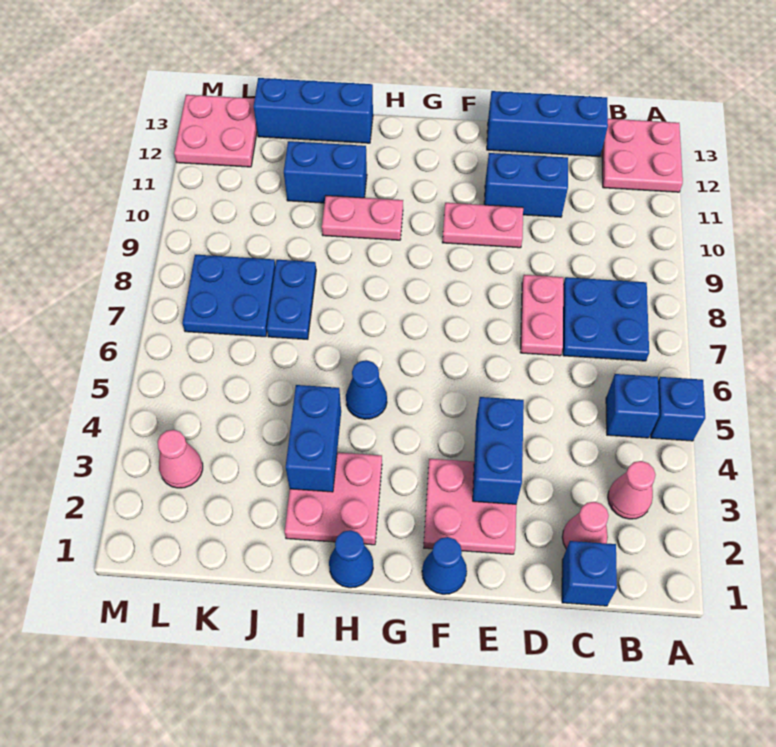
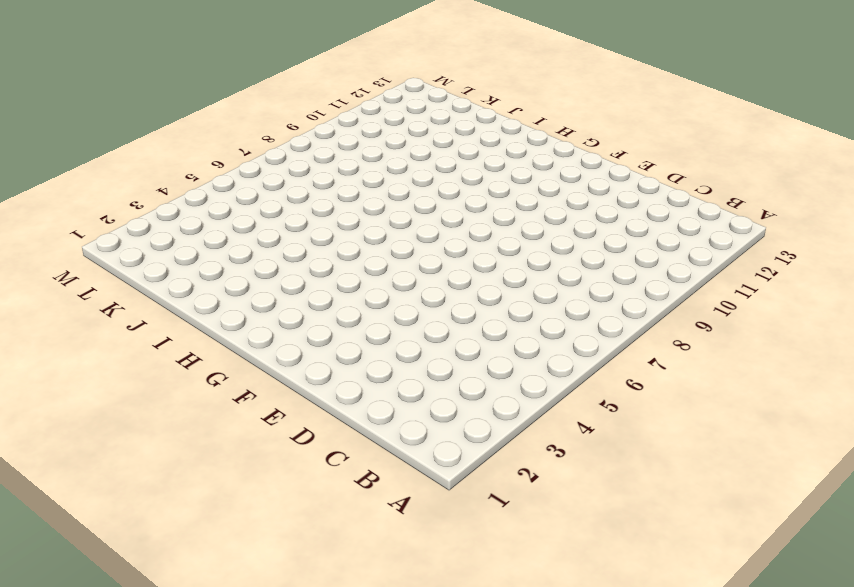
none -> blue 1x1 brick [651,377,705,441]
none -> pink 2x2 plate [602,119,683,192]
none -> pink 1x1 cone [608,461,656,519]

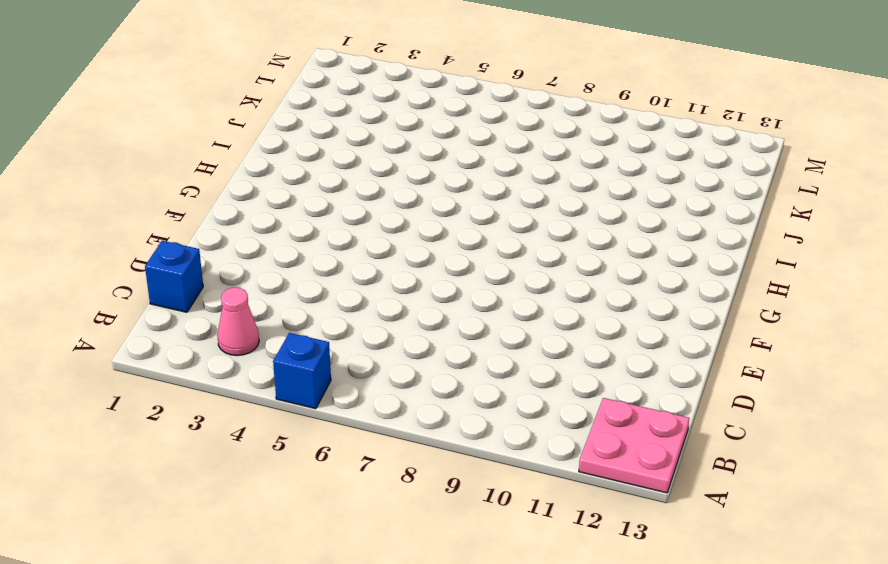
none -> blue 1x1 brick [606,374,659,438]
none -> blue 2x2 plate [563,277,649,361]
none -> pink 1x1 cone [562,502,609,549]

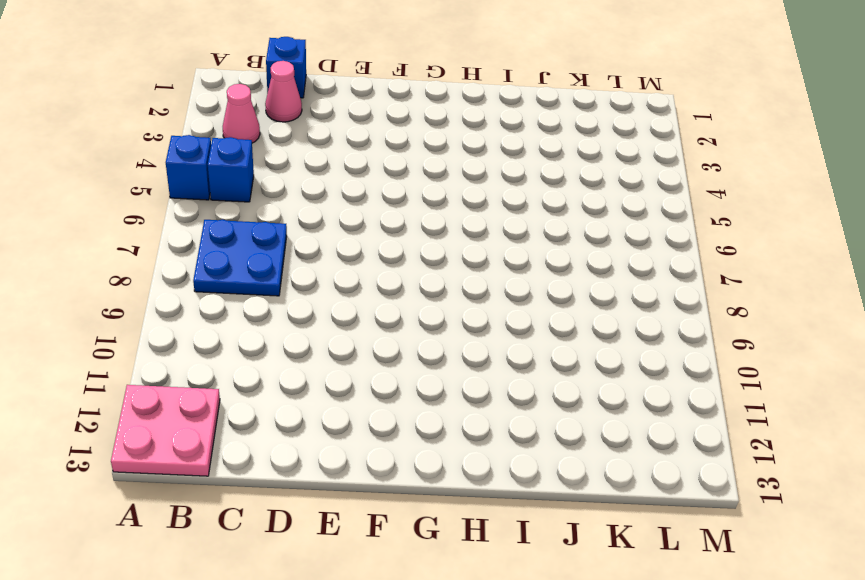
none -> blue 1x3 brick [487,91,608,157]
none -> pink 1x2 plate [520,275,563,356]
none -> blue 1x2 brick [484,153,568,217]

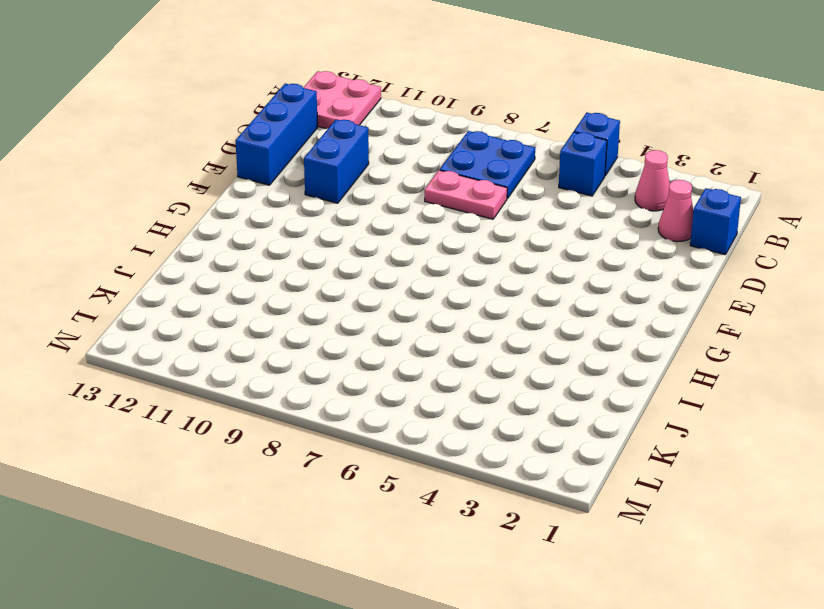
none -> pink 2x2 plate [424,459,516,554]
none -> pink 1x2 plate [442,203,523,248]
none -> blue 1x1 cone [422,537,467,594]

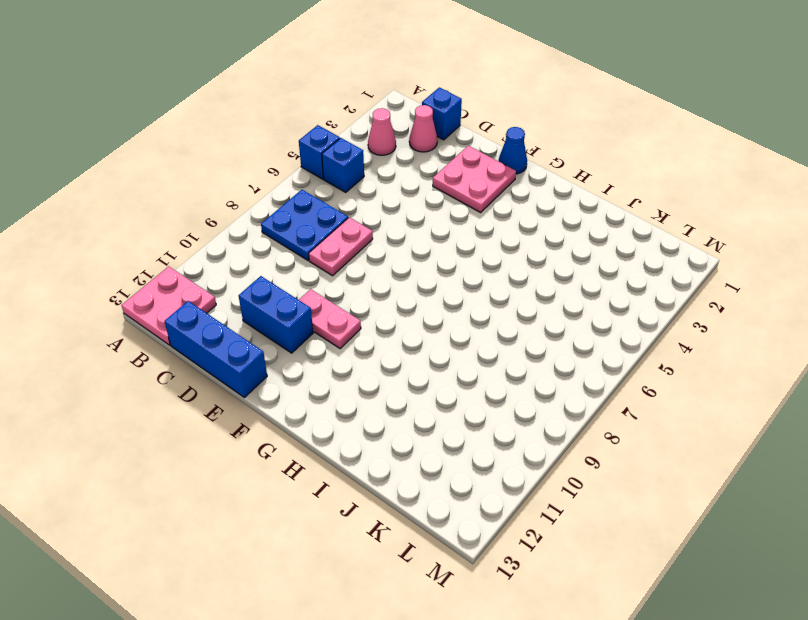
none -> blue 1x1 cone [329,530,373,588]
none -> pink 2x2 plate [285,452,382,545]
none -> blue 1x1 cone [346,360,387,419]

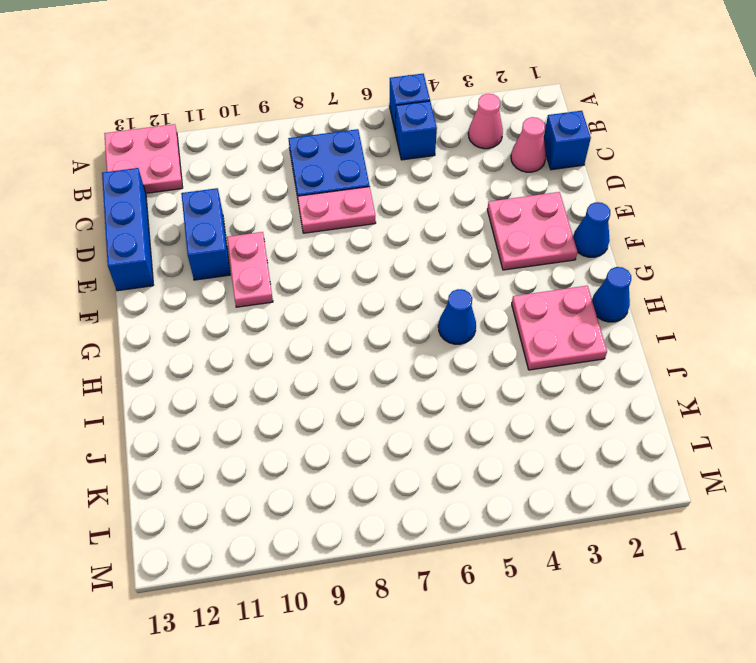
none -> pink 1x2 plate [322,196,403,240]
none -> blue 1x2 brick [284,141,367,203]
none -> blue 1x3 brick [253,78,373,143]

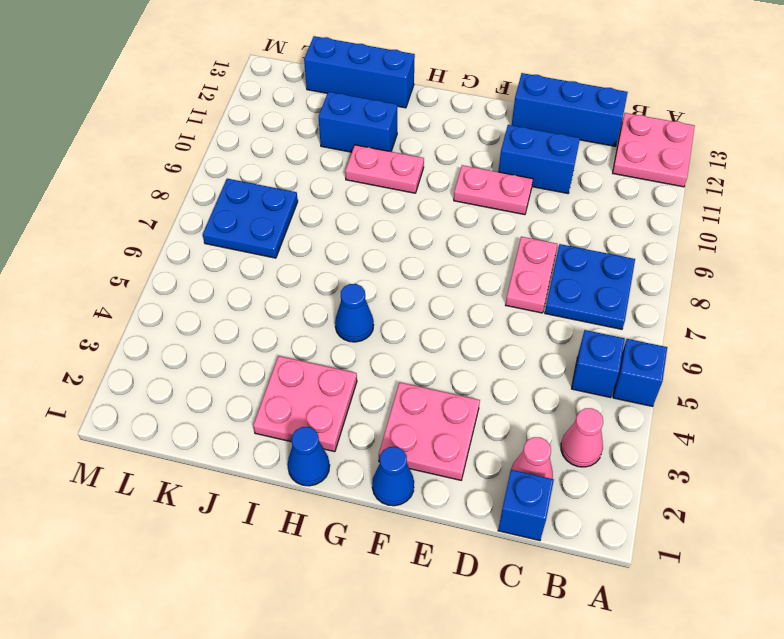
none -> blue 1x2 plate [267,260,316,339]
none -> pink 1x1 cone [158,430,203,488]
none -> pink 2x2 plate [174,95,257,167]

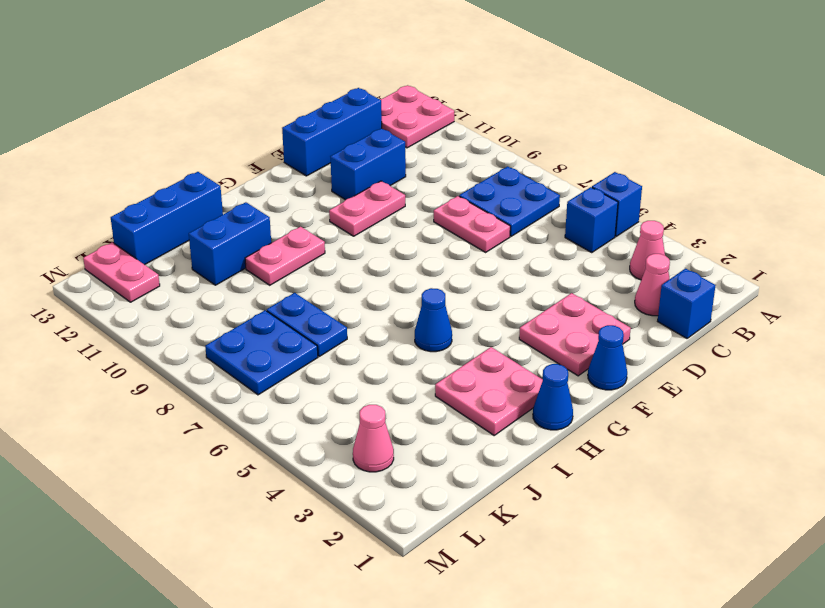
pink 1x2 plate [83,242,160,302] -> pink 2x2 plate [174,95,257,167]
none -> blue 1x2 brick [473,397,524,504]
none -> blue 1x2 brick [286,385,341,492]

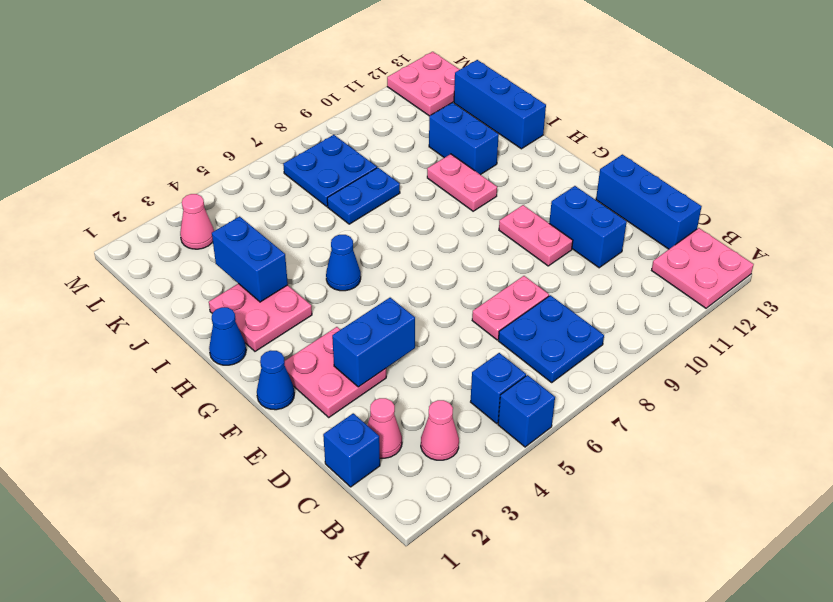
blue 1x2 brick [212,216,288,302] -> blue 1x2 brick turned to [286,385,341,492]

